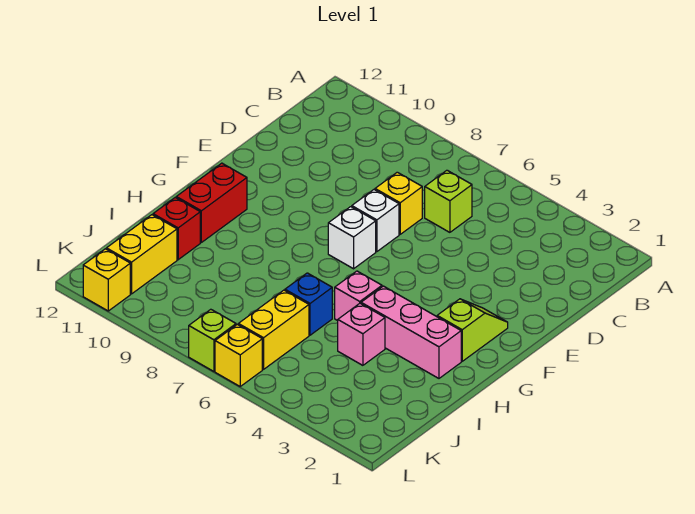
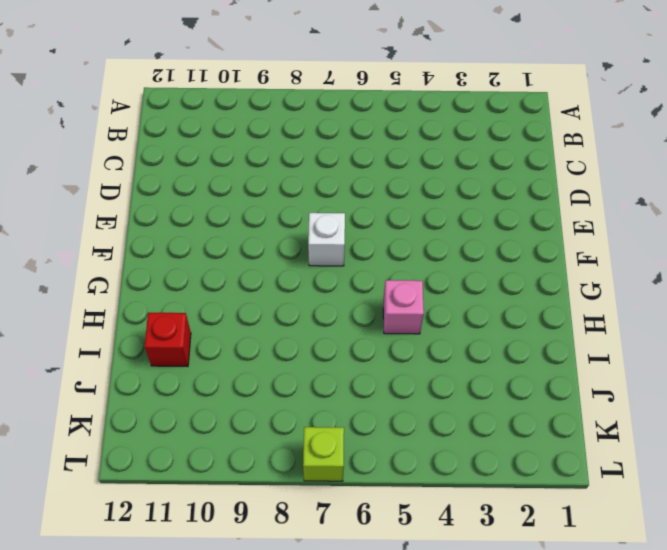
none -> lime 1x1 brick [425,170,472,232]
none -> yellow 1x1 brick [375,172,422,234]
none -> white 1x1 brick [352,190,399,252]

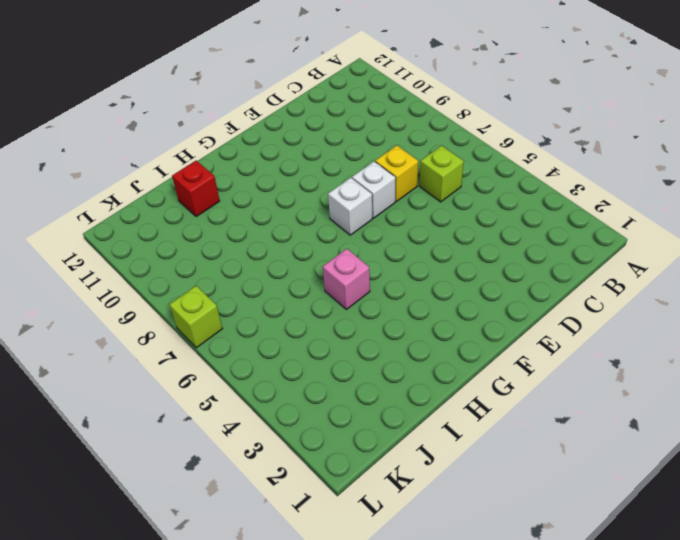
none -> lime 1x2 slope [437,299,508,361]
none -> red 1x2 brick [176,163,247,242]
none -> pink 1x3 brick [361,286,461,378]

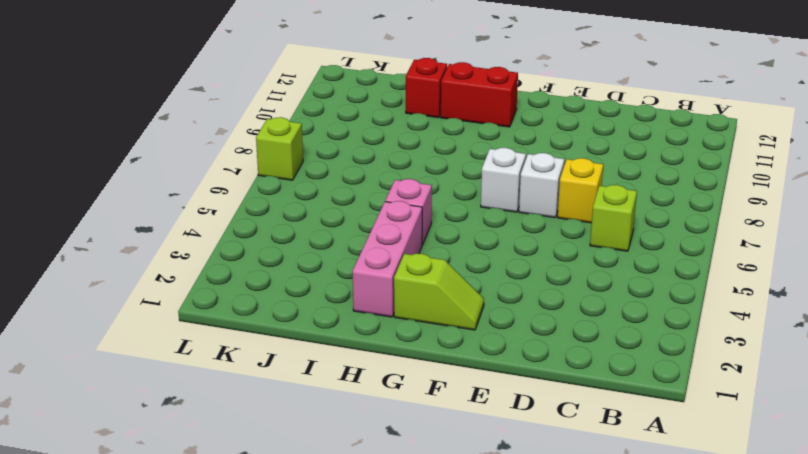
none -> pink 1x1 brick [338,303,385,365]
none -> blue 1x1 brick [285,273,332,335]
none -> yellow 1x2 brick [238,290,309,369]

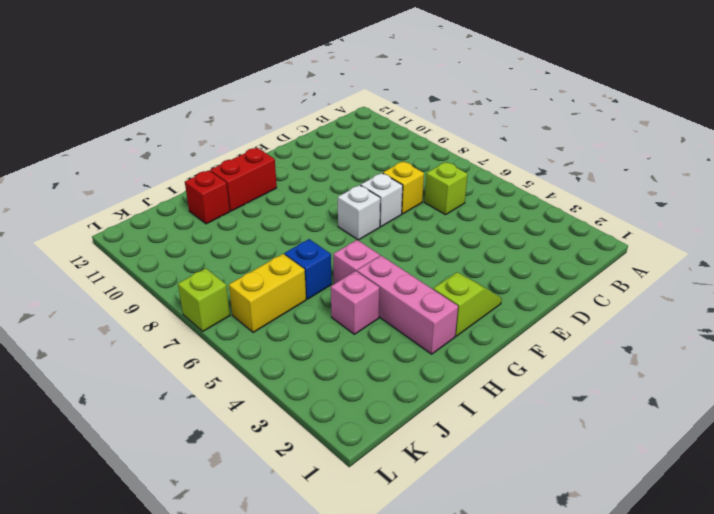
none -> yellow 1x2 brick [106,215,177,294]
none -> yellow 1x1 brick [215,324,262,386]
none -> yellow 1x1 brick [83,249,130,311]

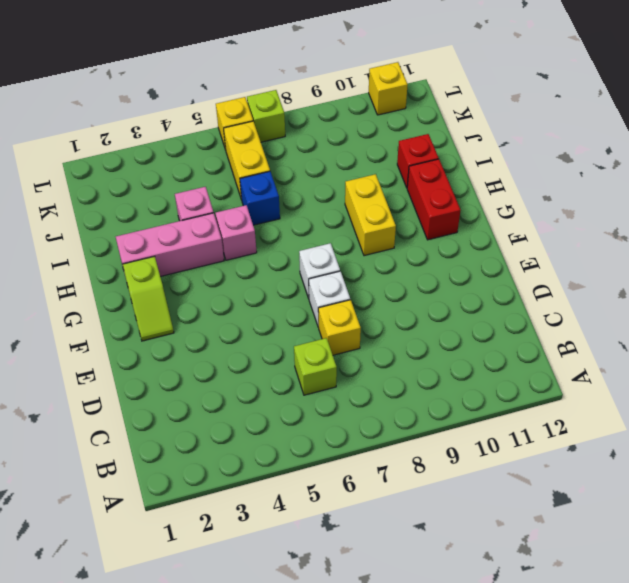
yellow 1x2 brick [345,174,396,256] -> yellow 1x2 brick moved to [106,215,177,294]

